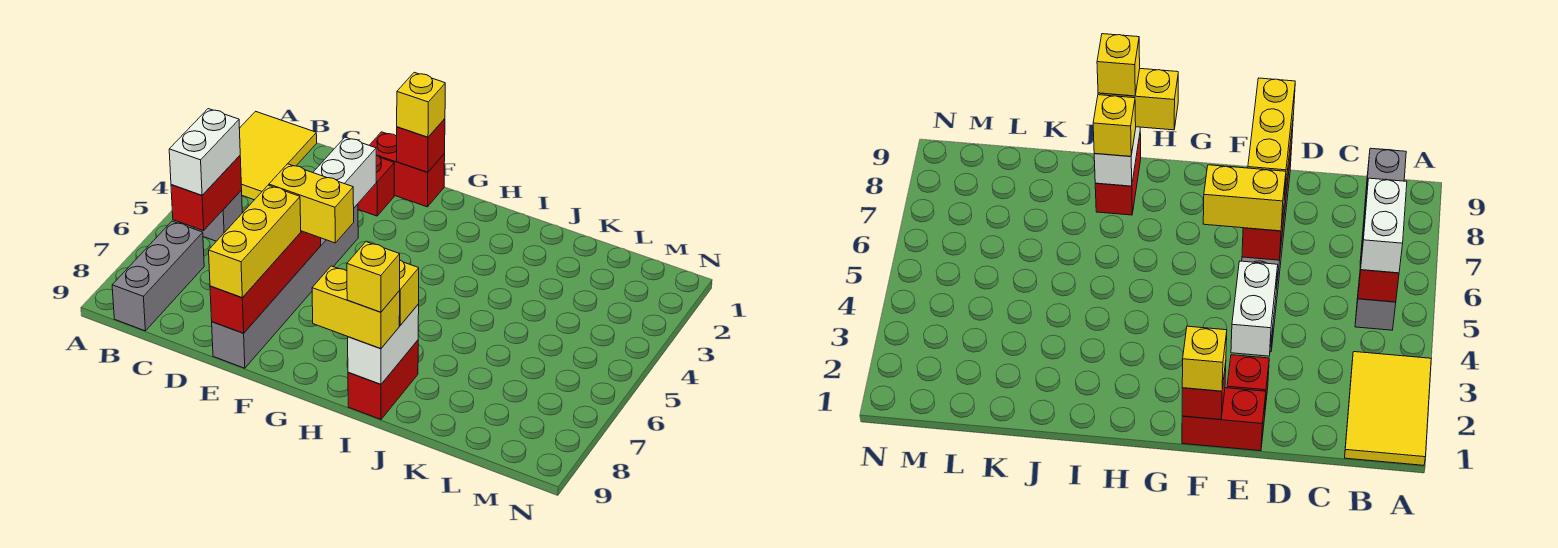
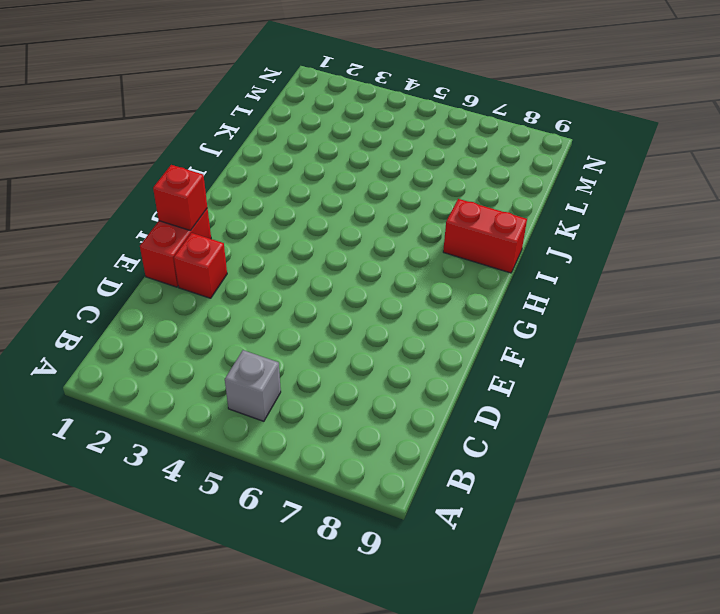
none -> yellow 2x3 tile [239,111,317,200]
none -> grey 1x3 brick [112,221,204,331]
none -> grey 1x6 brick [212,204,358,368]

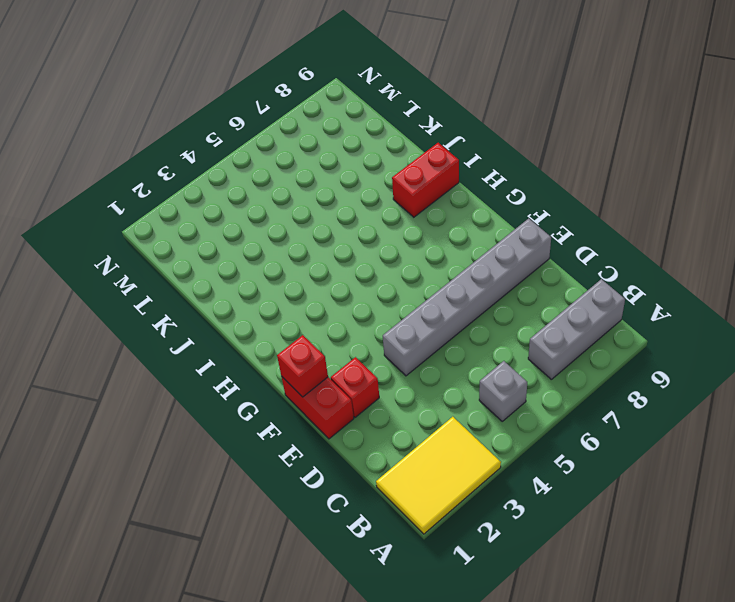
none -> red 1x2 brick [171,156,242,231]
none -> white 1x2 brick [313,137,376,207]
none -> red 1x4 brick [210,231,321,333]

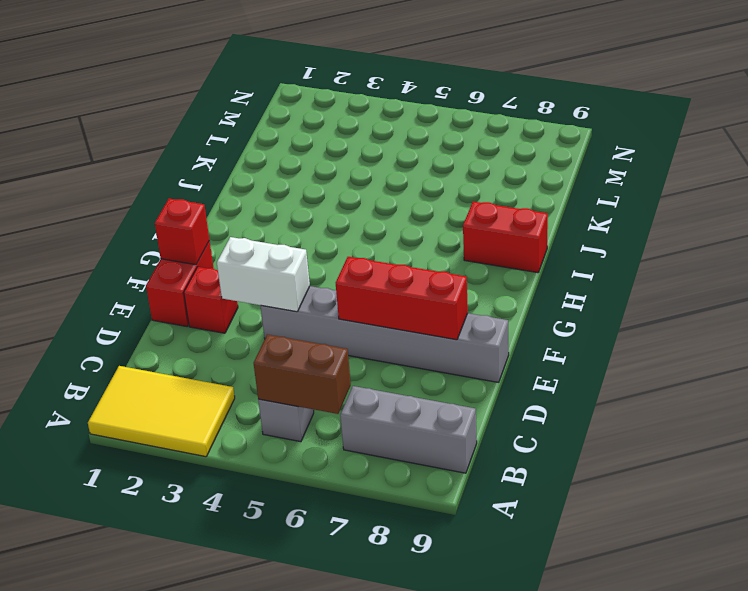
brown 1x2 brick [254,334,351,414] -> red 1x2 brick [171,156,242,231]
red 1x3 brick [336,257,468,340] -> red 1x4 brick [210,231,321,333]
none -> white 1x2 brick [348,304,419,384]
none -> white 1x2 brick [169,109,240,195]
none -> yellow 1x2 brick [269,164,354,243]

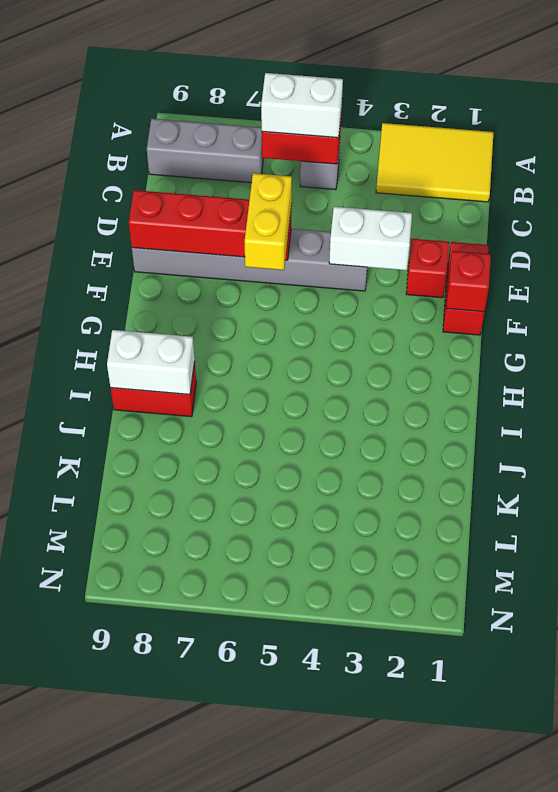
none -> yellow 1x3 brick [209,185,301,298]
none -> yellow 1x1 brick [397,72,445,137]
none -> yellow 1x2 brick [312,266,400,349]

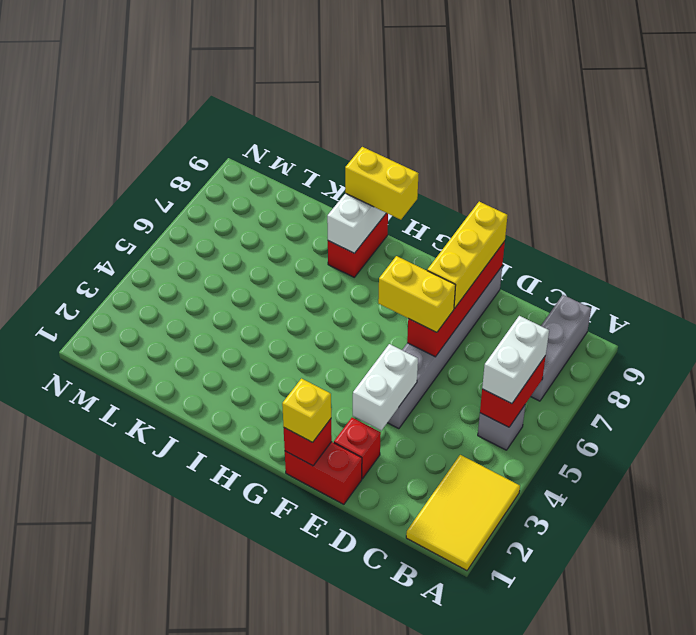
none -> yellow 1x1 brick [399,260,419,325]
none -> yellow 1x1 brick [347,242,400,312]

